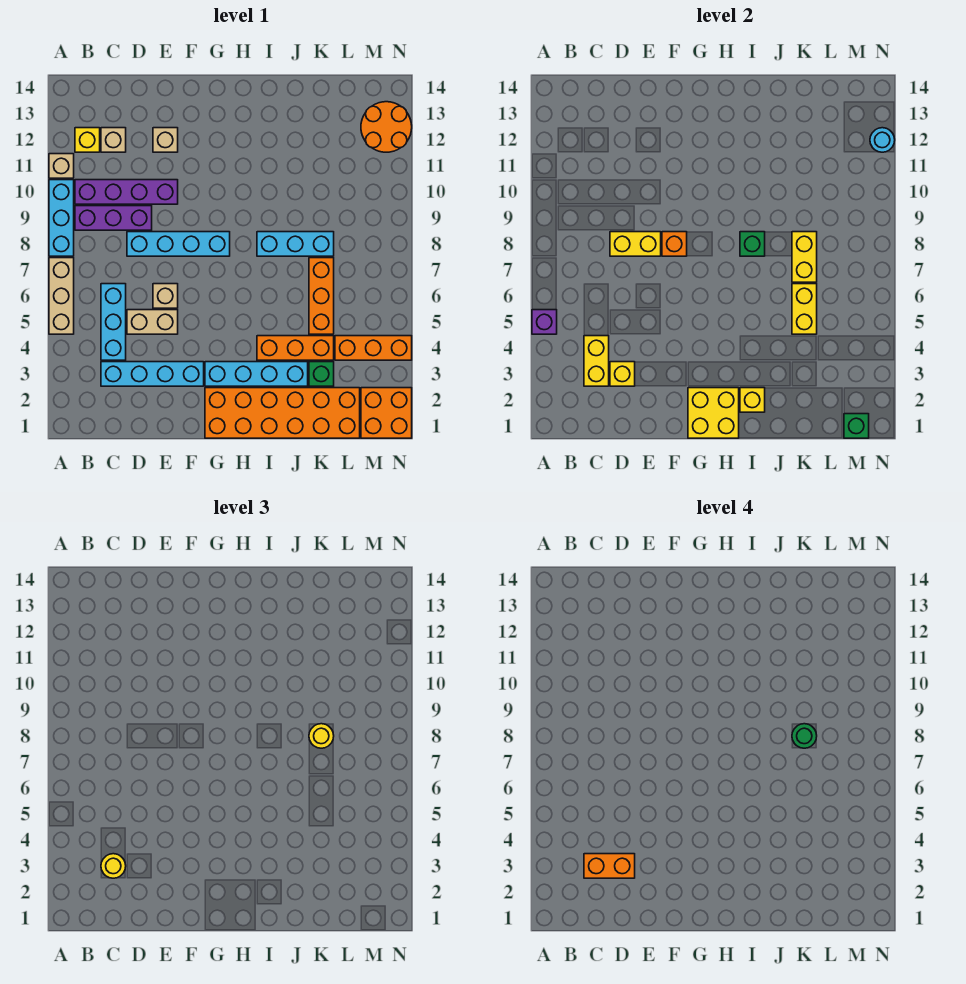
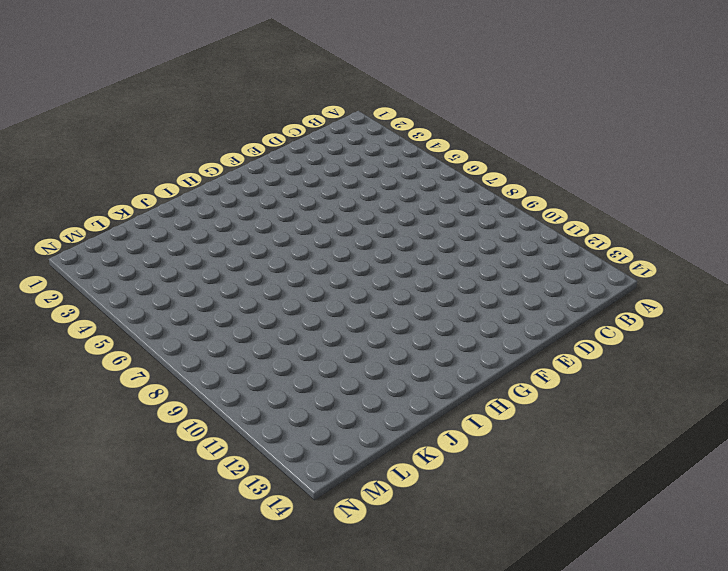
none -> tan 1x3 brick [49,258,74,334]
none -> cyan 1x3 brick [49,180,74,256]
none -> tan 1x1 brick [49,154,74,178]
none -> purple 1x3 brick [75,206,152,230]

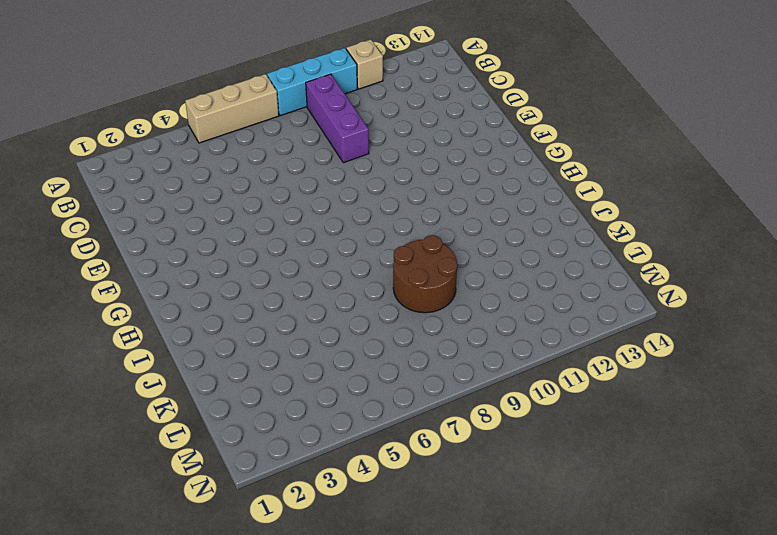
brown 2x2 round brick [393,235,457,313] -> cyan 1x3 brick [257,232,334,256]
none -> purple 1x4 brick [75,180,178,204]
none -> yellow 1x1 brick [75,128,100,152]
none -> cyan 1x4 brick [101,362,204,386]
none -> cyan 1x3 brick [101,284,126,360]

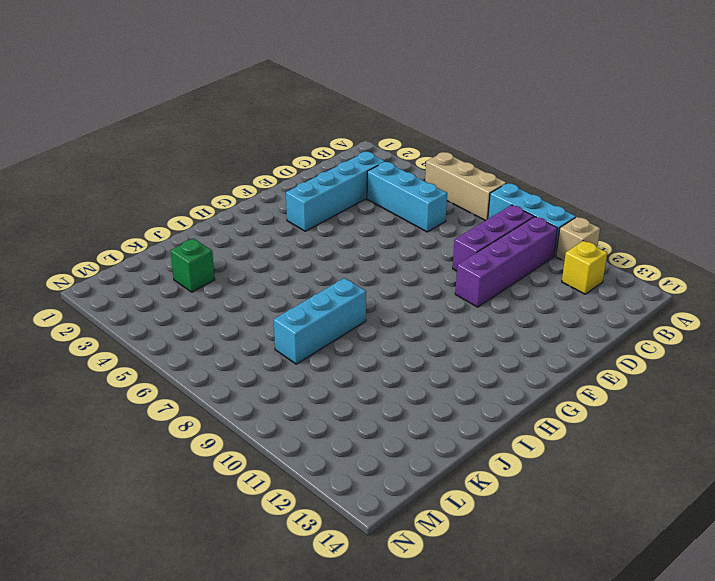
none -> tan 1x1 brick [101,128,126,152]
none -> tan 1x2 brick [127,310,178,334]
none -> cyan 1x4 brick [127,232,230,256]
none -> tan 1x1 brick [153,284,178,308]

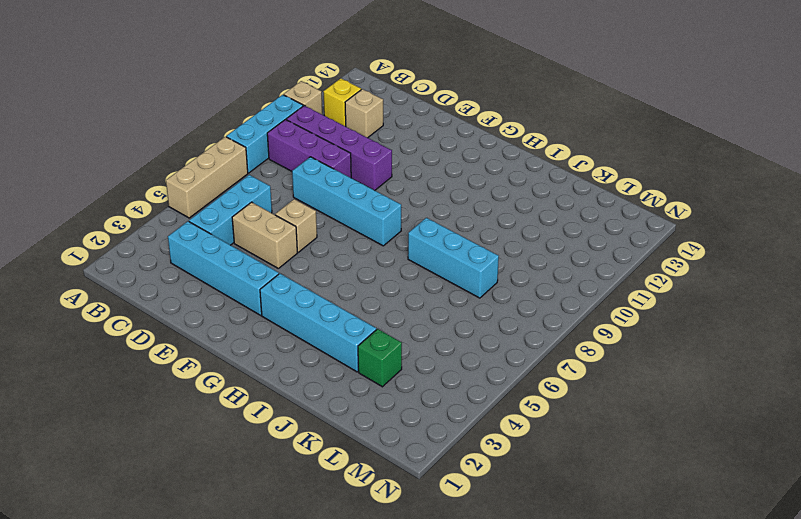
none -> tan 1x1 brick [153,128,178,152]
none -> orange 2x6 brick [205,388,360,438]
none -> orange 1x3 brick [257,336,334,360]
none -> orange 1x3 brick [309,258,334,334]

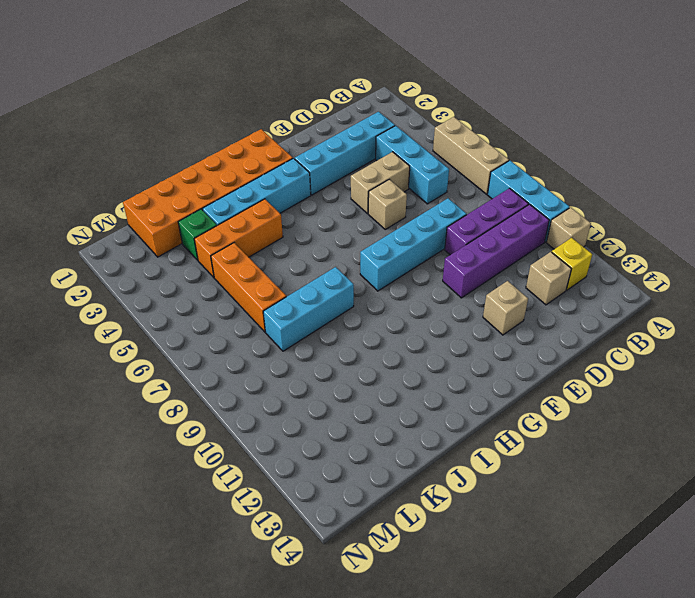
none -> orange 1x3 brick [335,336,412,360]
none -> orange 2x2 brick [361,388,412,438]
none -> orange 2x2 round brick [361,102,412,152]
none -> purple 1x1 brick [532,310,557,334]

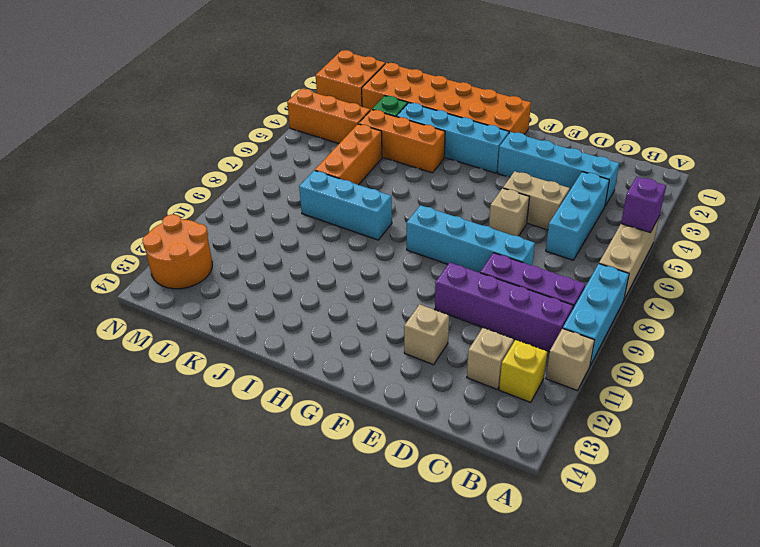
none -> yellow 1x2 brick [584,336,609,386]
none -> yellow 1x1 brick [610,362,635,386]
none -> yellow 1x2 brick [610,232,661,256]
none -> orange 1x1 brick [662,232,687,256]

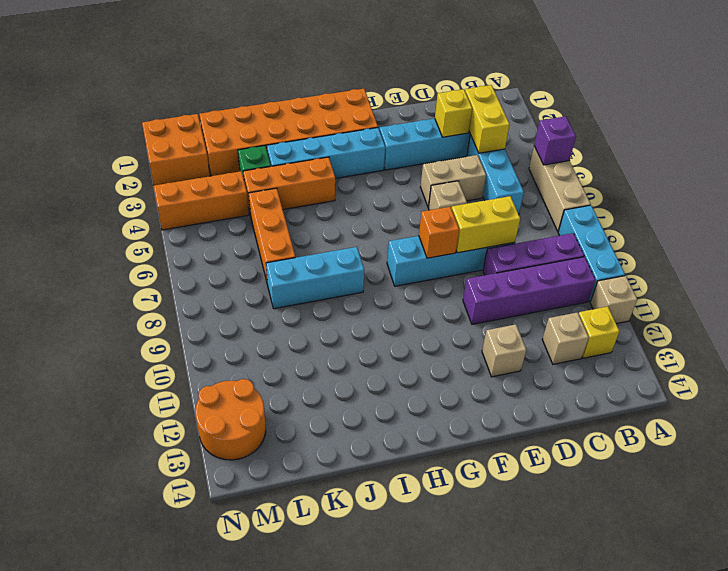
none -> yellow 2x2 brick [688,388,739,438]
none -> yellow 1x1 brick [740,388,765,412]
none -> green 1x1 brick [740,232,765,256]
none -> yellow 1x2 brick [792,284,817,334]

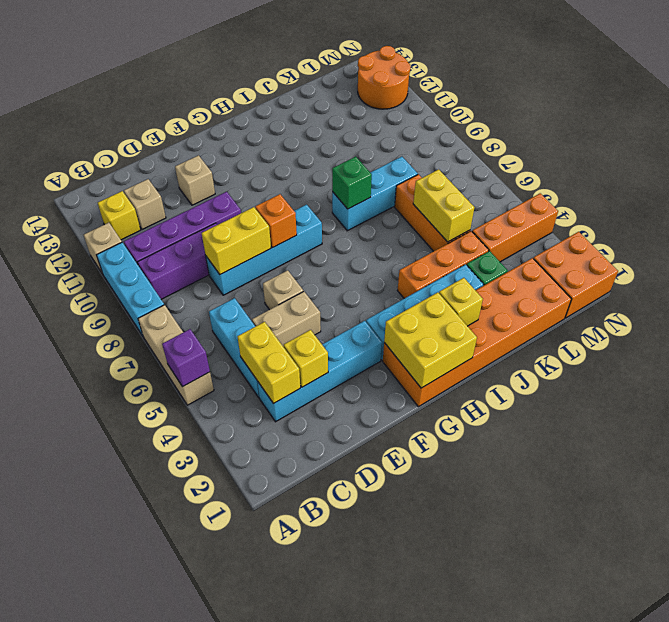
none -> yellow 1x2 brick [792,232,817,282]
none -> green 1x1 brick [844,414,869,438]
none -> cyan 1x1 round brick [870,128,895,152]
none -> yellow 1x1 round brick [101,854,126,878]

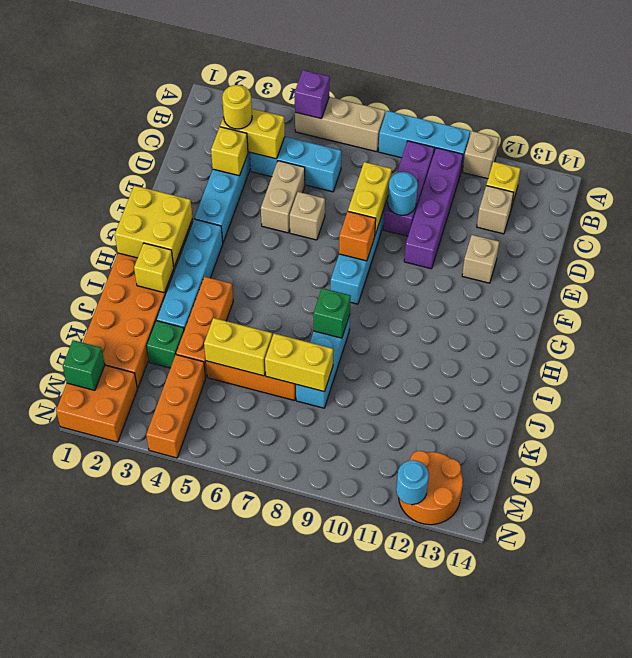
cyan 1x1 round brick [388,172,418,215] -> none
none -> yellow 1x1 round brick [309,724,334,748]
none -> orange 1x2 brick [584,854,635,878]
none -> green 1x1 round brick [792,724,817,748]

